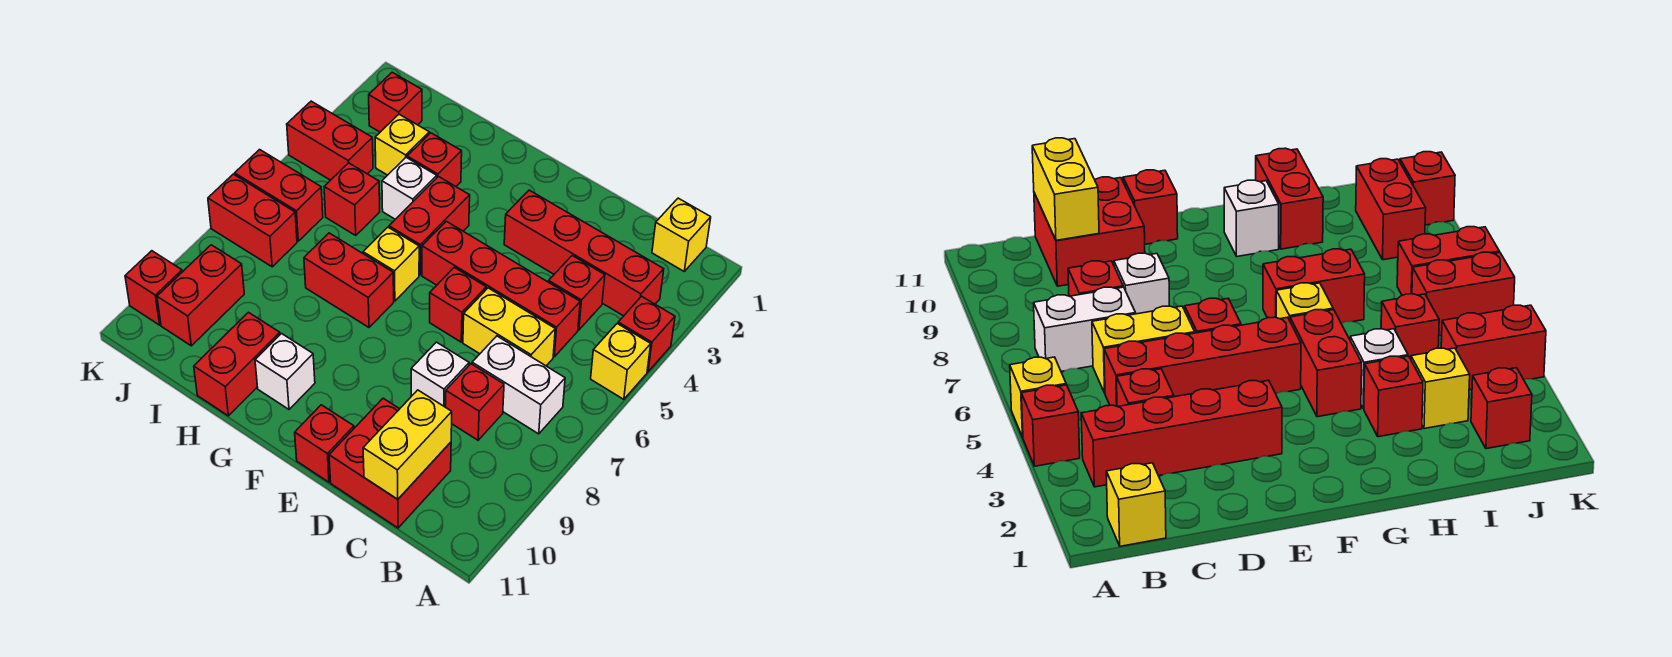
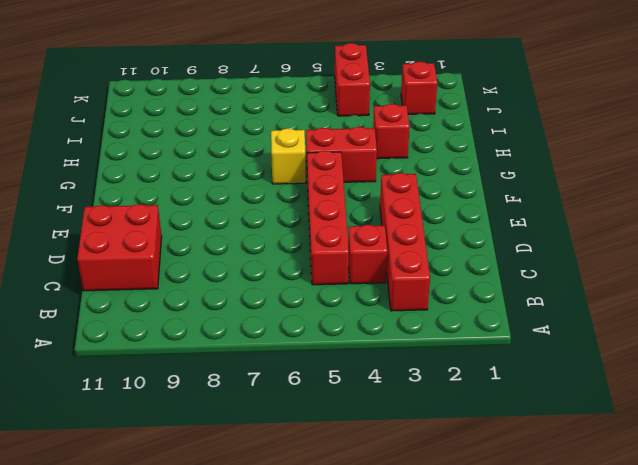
none -> red 1x1 brick [618,297,675,372]
none -> yellow 1x1 brick [591,324,651,399]
none -> yellow 1x1 brick [652,198,711,271]

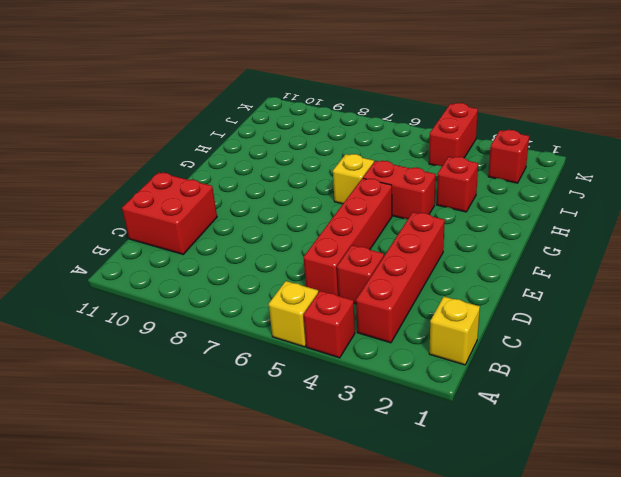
none -> white 1x2 brick [472,336,565,434]
none -> yellow 1x2 brick [463,288,555,366]
none -> red 1x1 brick [446,364,504,440]

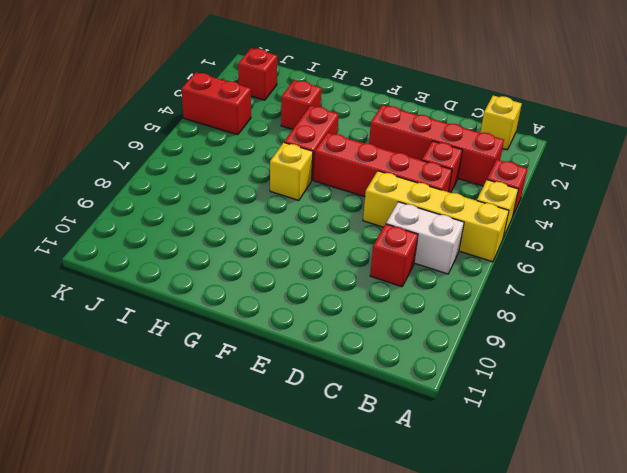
yellow 1x4 brick [363,171,509,262] -> yellow 1x2 brick [463,288,555,366]
none -> red 2x2 brick [329,398,451,528]
none -> white 1x1 brick [411,342,469,407]
none -> red 1x1 brick [430,267,486,342]

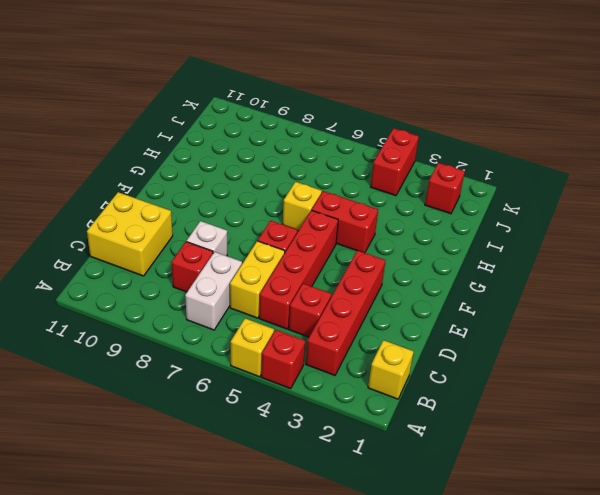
yellow 2x2 brick [87,192,173,276] -> red 2x2 brick [329,398,451,528]
none -> red 1x1 brick [295,405,354,482]
none -> red 1x2 brick [304,233,394,327]
none -> white 1x1 brick [255,334,315,409]

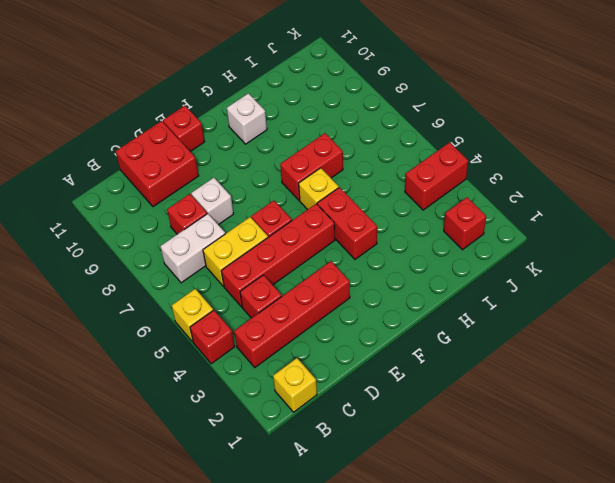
none -> red 1x1 brick [407,133,462,186]
none -> white 1x1 brick [382,157,437,219]
none -> red 1x2 brick [194,312,280,416]

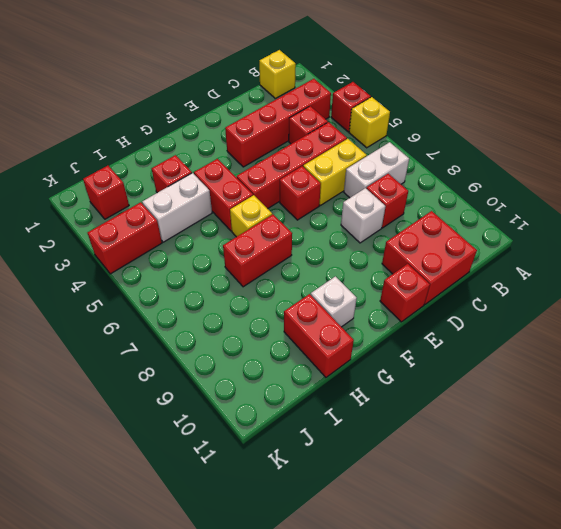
white 1x2 brick [142,173,212,242] -> white 1x1 brick [382,157,437,219]
none -> yellow 1x1 brick [375,114,429,175]
none -> red 1x1 brick [324,163,380,235]
none -> red 1x2 brick [235,150,323,241]

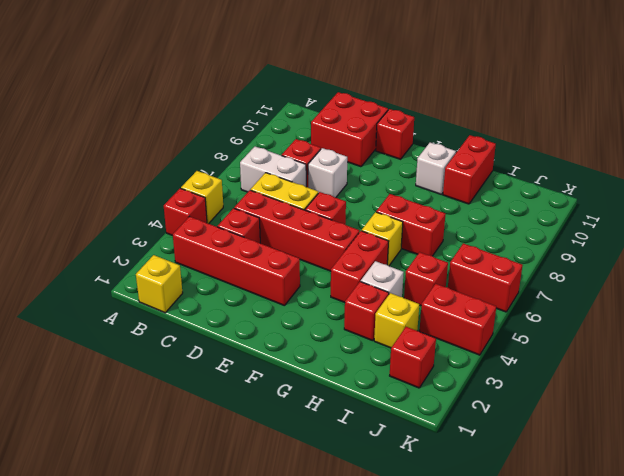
none -> red 1x2 brick [208,174,297,267]
none -> red 1x2 brick [157,245,244,346]
none -> red 1x1 brick [125,251,182,325]

